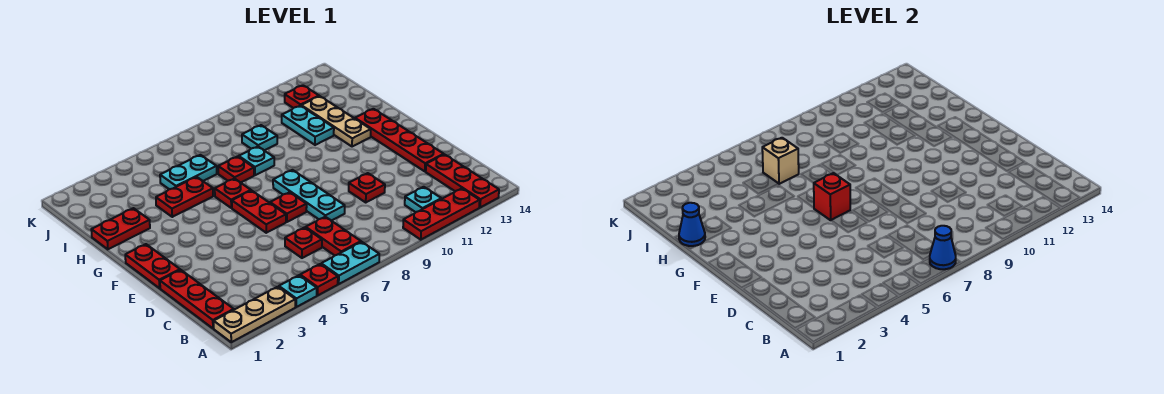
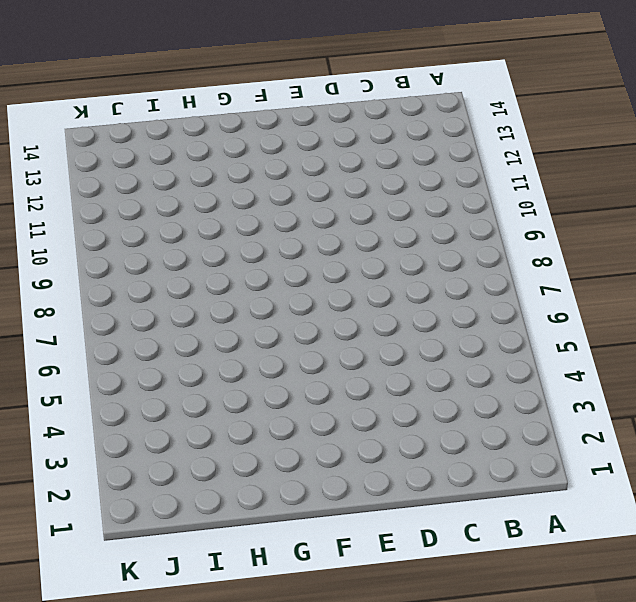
none -> tan 1x3 plate [214,287,295,342]
none -> cyan 1x1 plate [279,275,317,307]
none -> red 1x1 plate [300,264,338,295]
none -> cyan 1x2 plate [321,242,379,284]

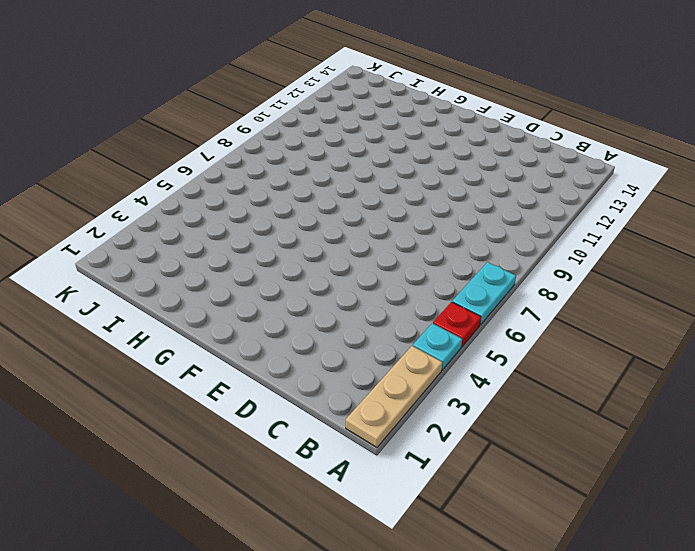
none -> red 1x3 plate [403,188,480,240]
none -> red 1x3 plate [426,154,499,208]
none -> red 1x3 plate [160,270,234,328]
none -> red 1x2 plate [306,217,361,256]

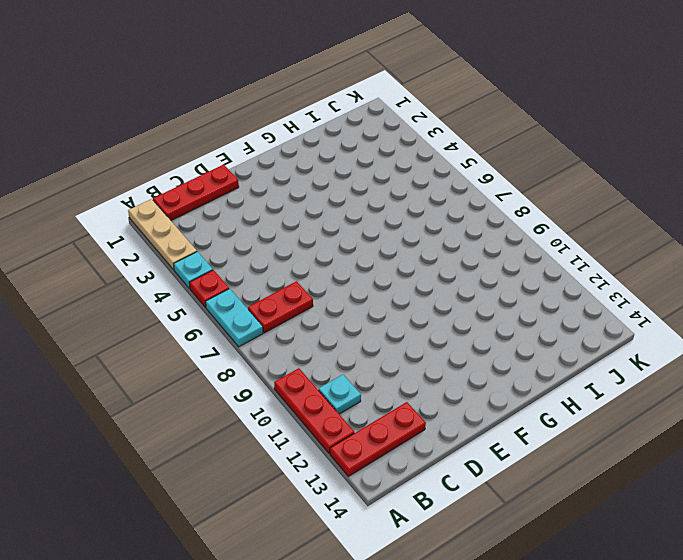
none -> red 1x1 plate [285,227,322,258]
none -> cyan 1x3 plate [273,170,345,221]
none -> red 1x1 plate [349,173,385,202]
none -> red 1x4 plate [355,109,444,171]

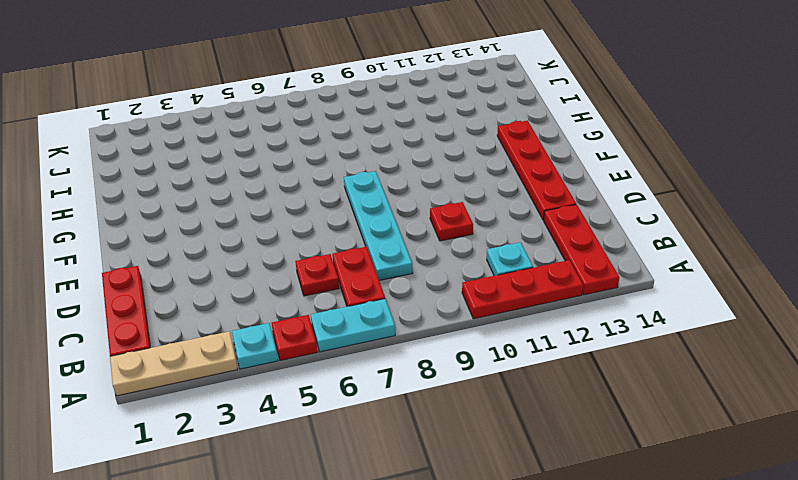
cyan 1x4 plate [344,171,413,280] -> cyan 1x3 plate [273,170,345,221]
none -> red 1x2 plate [125,244,180,288]
none -> red 1x2 plate [232,191,286,233]
none -> red 1x1 plate [270,192,307,222]
none -> red 1x1 plate [215,178,251,208]

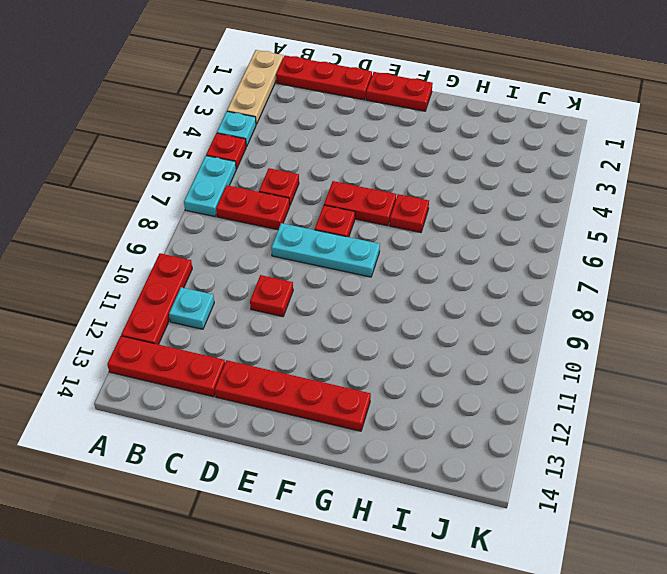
none -> tan 1x3 plate [301,96,371,147]
none -> red 1x2 plate [91,208,150,249]
none -> red 1x2 plate [156,177,213,217]
none -> red 1x1 plate [218,156,254,183]

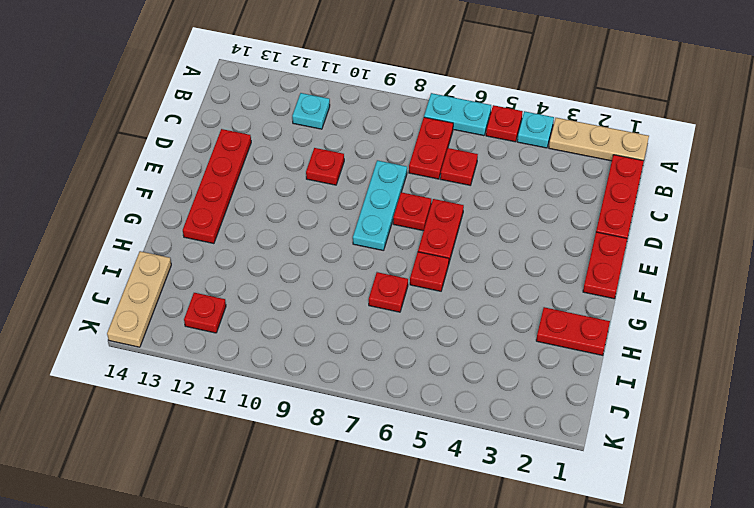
tan 1x3 plate [107,251,171,347] -> tan 1x3 plate moved to [301,96,371,147]
none -> red 1x3 plate [403,188,480,240]
none -> red 1x3 plate [426,154,499,208]
none -> red 1x2 plate [156,177,213,217]
none -> cyan 1x1 plate [239,147,274,175]

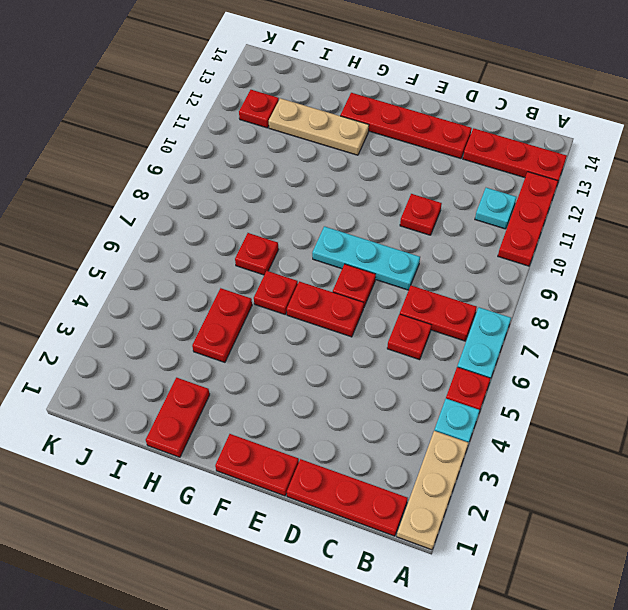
none -> cyan 1x1 plate [239,147,274,175]
none -> cyan 1x2 plate [282,106,334,145]
none -> cyan 1x2 plate [160,155,217,189]
none -> cyan 1x1 plate [242,125,277,151]

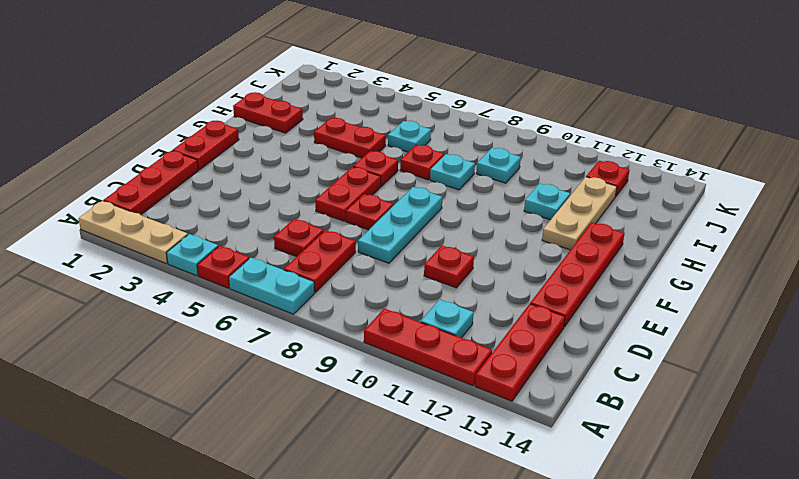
cyan 1x1 plate [524,184,570,220] -> cyan 1x2 plate [282,106,334,145]
cyan 1x1 plate [388,121,431,152] -> cyan 1x2 plate [160,155,217,189]
none -> blue 1x1 cone [930,226,956,269]
none -> red 1x1 brick [814,173,850,220]
none -> blue 1x1 cone [679,203,705,246]
none -> tan 1x1 brick [762,138,799,184]

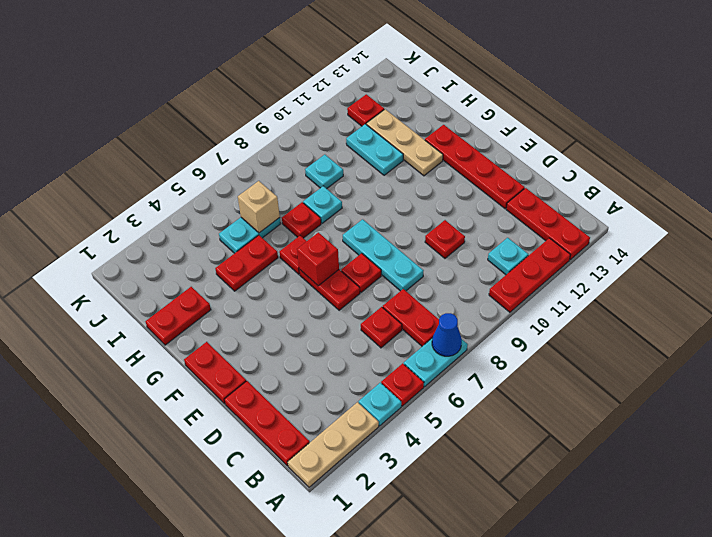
none -> blue 1x1 cone [679,203,705,246]

